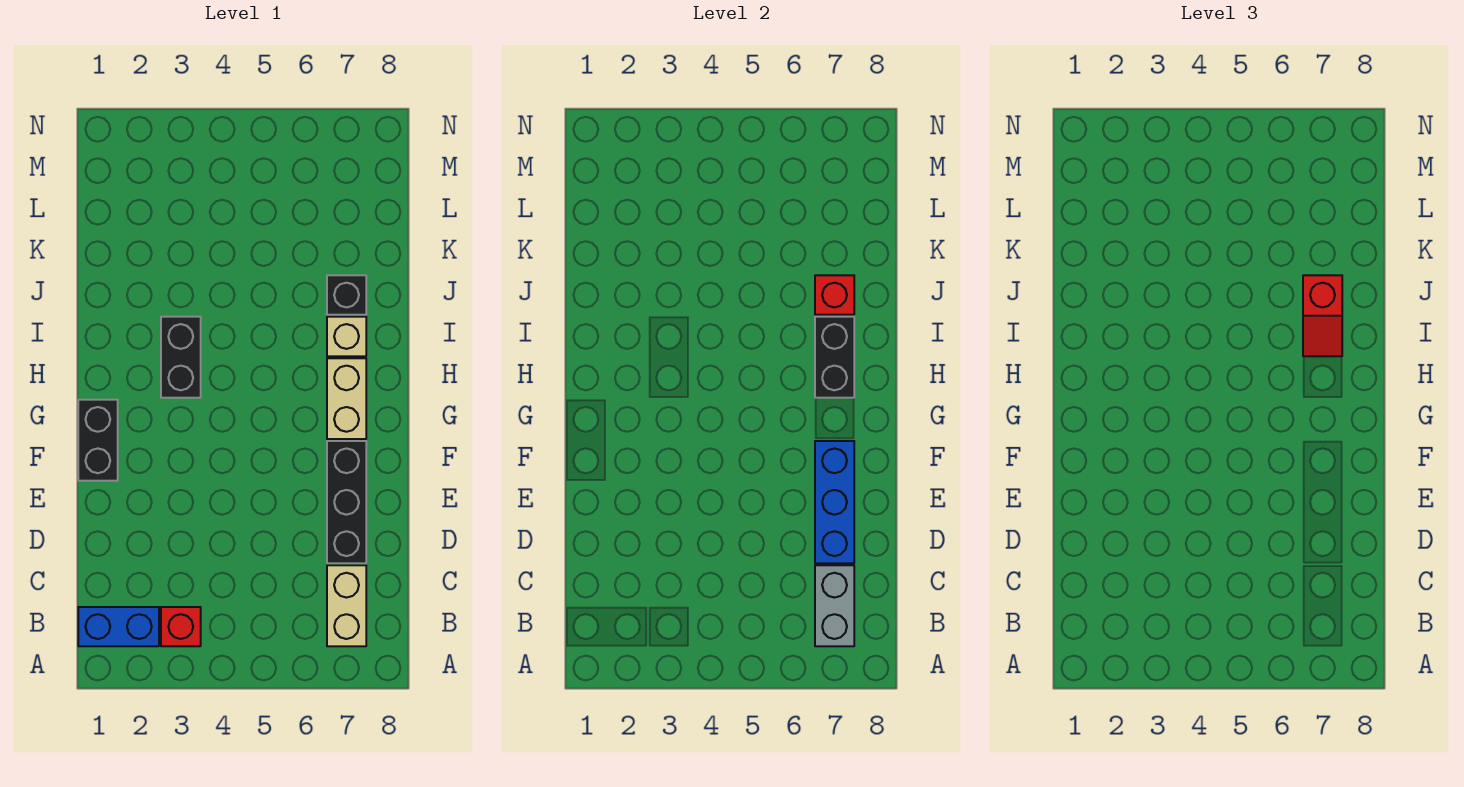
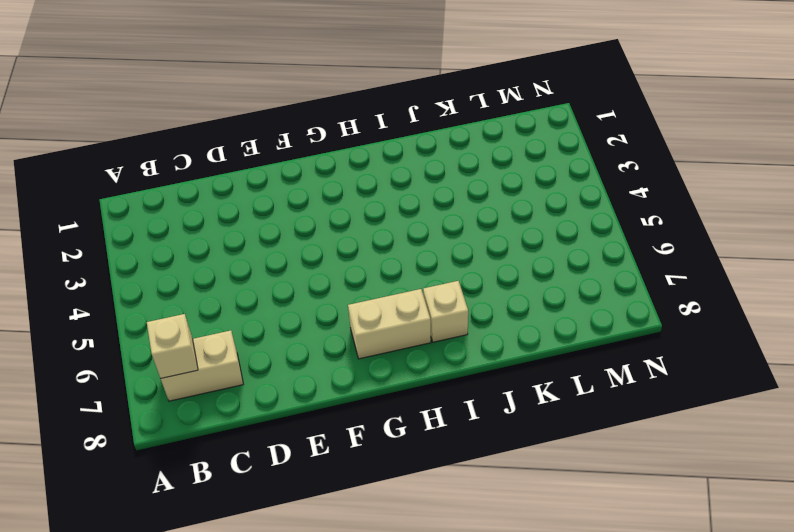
tan 1x1 brick [147,314,198,378] -> grey 1x2 brick [815,565,854,646]
none -> blue 1x2 brick [78,607,159,646]
none -> red 1x1 brick [161,607,201,646]
none -> black 1x3 brick [327,441,366,563]

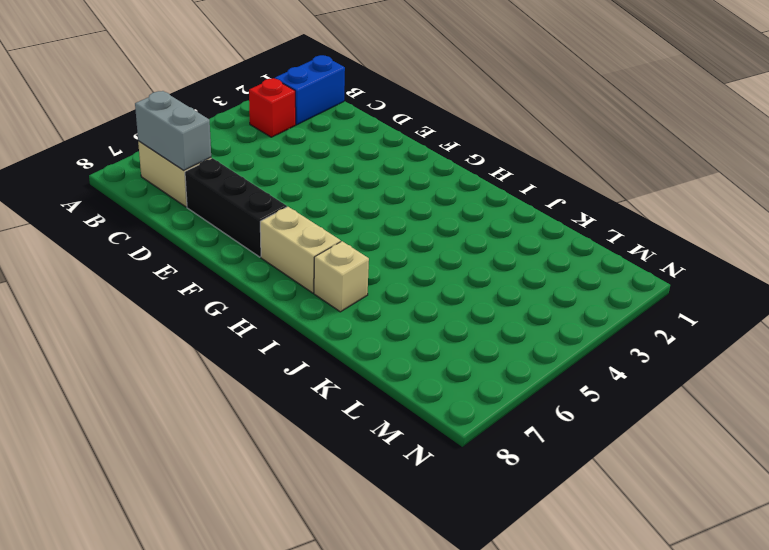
none -> black 1x2 brick [78,400,118,481]
none -> black 1x2 brick [161,317,201,398]
none -> black 1x1 brick [327,275,366,315]

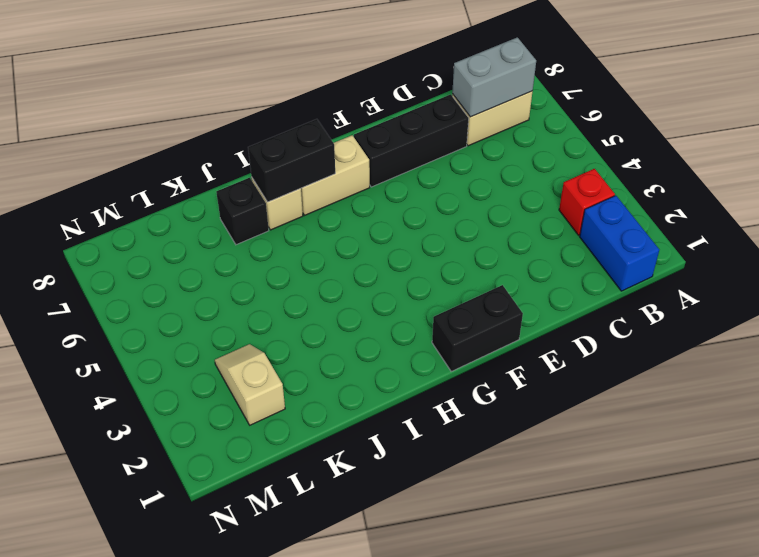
tan 1x2 slope [215,344,285,425] -> none
none -> black 1x2 brick [161,317,201,398]
none -> blue 1x3 brick [815,441,854,563]
none -> red 1x1 brick [815,275,854,315]

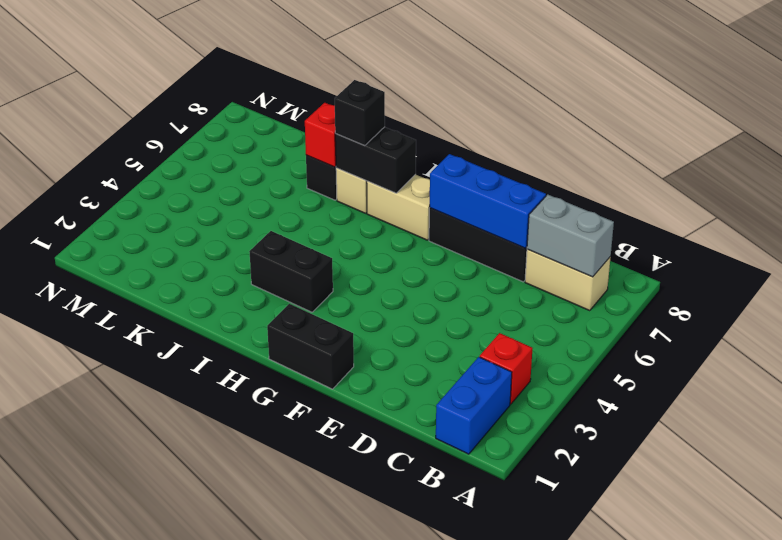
black 1x1 brick [335,80,385,146] -> red 1x2 slope [1303,275,1342,356]

